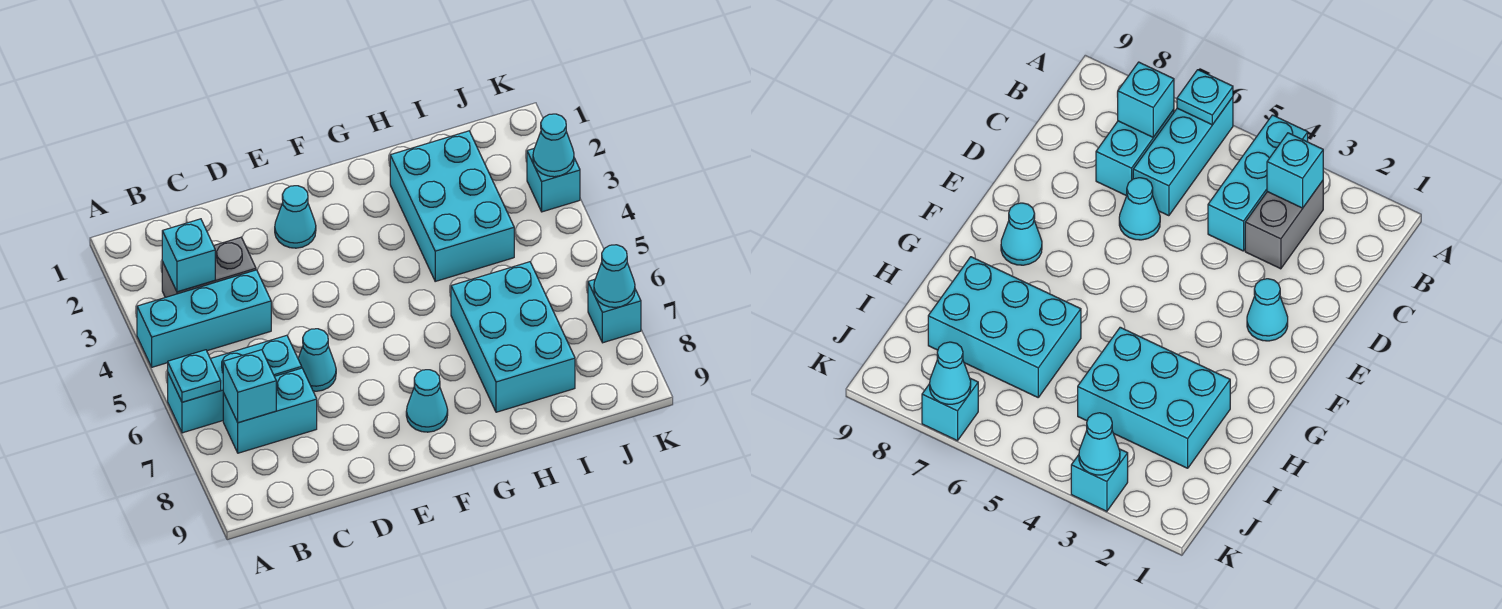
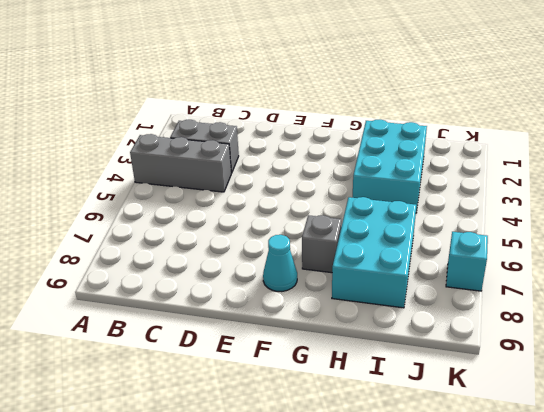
grey 1x3 brick [130,134,231,192] -> cyan 1x3 brick [137,270,271,367]
grey 1x1 brick [302,215,342,273] -> none
none -> cyan 1x3 brick [168,335,302,433]
none -> cyan 1x2 brick [223,368,317,453]
none -> cyan 1x1 cone [298,329,336,391]

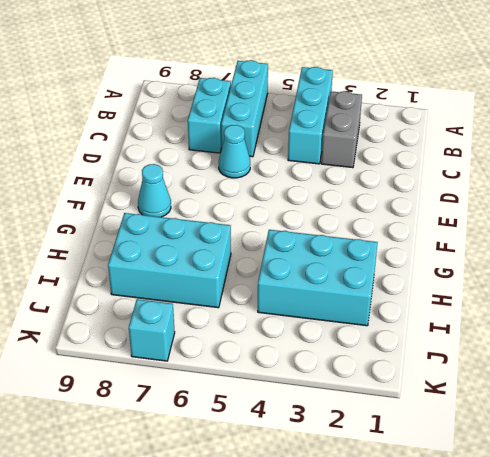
none -> cyan 1x1 cone [275,186,316,248]
none -> cyan 1x1 brick [527,149,580,212]
none -> cyan 1x1 plate [168,350,221,402]

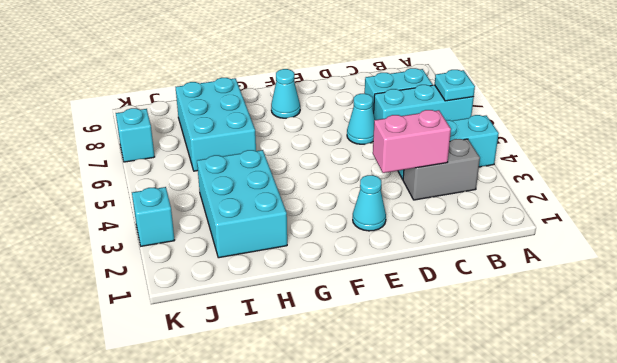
pink 1x2 brick [373,110,451,173] -> none
none -> cyan 1x1 brick [162,219,215,292]
none -> cyan 1x1 brick [223,350,276,423]
none -> cyan 1x1 cone [533,114,574,177]

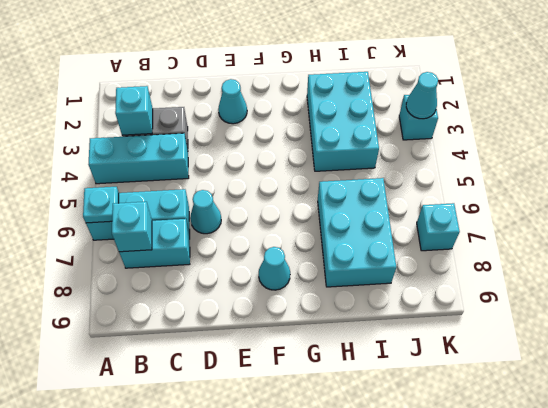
none -> cyan 1x1 cone [594,245,635,307]

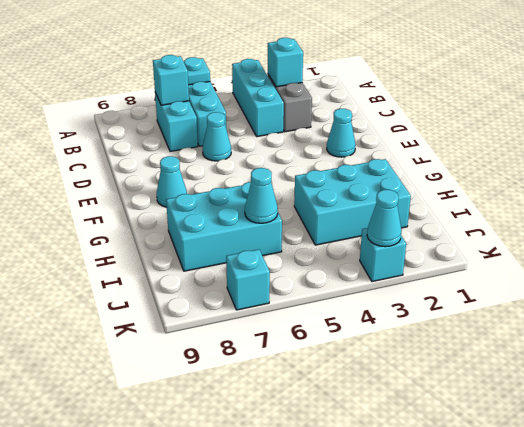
cyan 1x1 cone [245,168,278,223] -> cyan 1x1 cone moved to [594,245,635,307]

